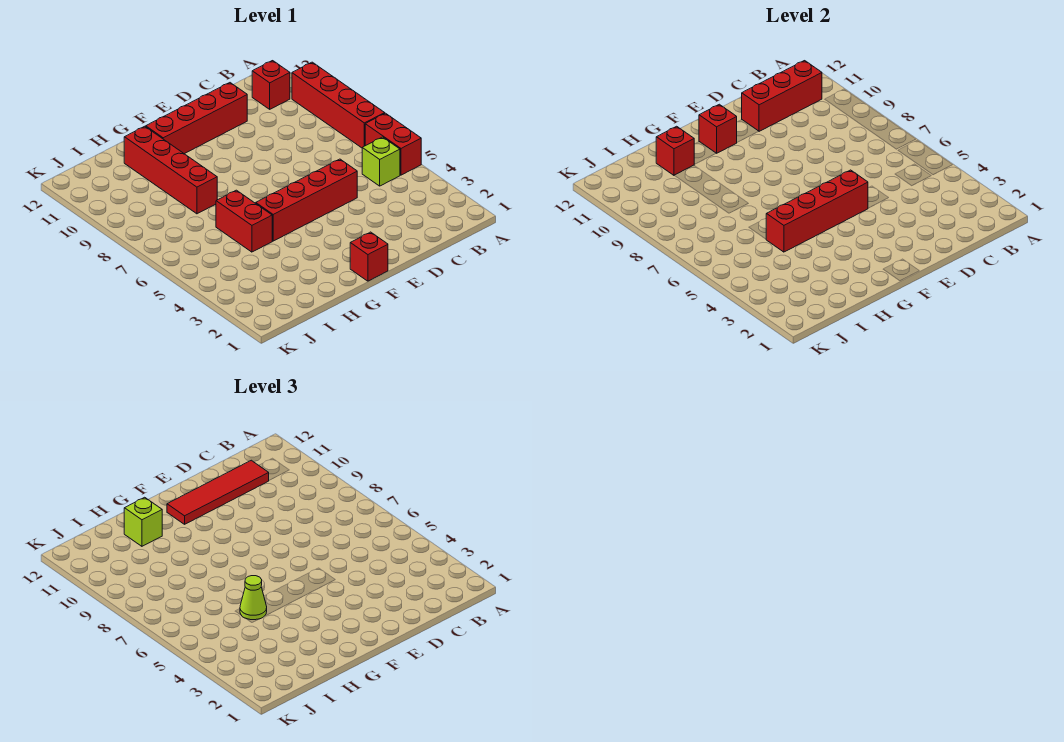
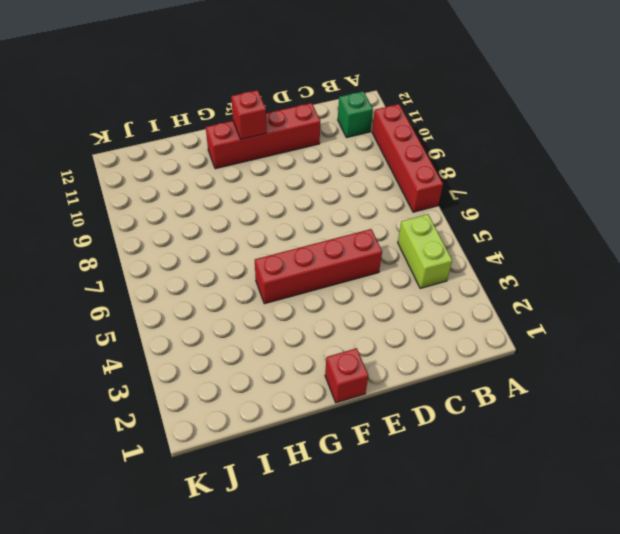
lime 1x2 brick [398,214,452,288] -> lime 1x1 brick [362,137,400,186]
green 1x1 brick [338,91,373,138] -> red 1x1 brick [252,61,290,109]
none -> red 1x2 brick [365,113,421,175]
none -> red 1x2 brick [216,190,272,252]
none -> red 1x4 brick [124,126,217,214]

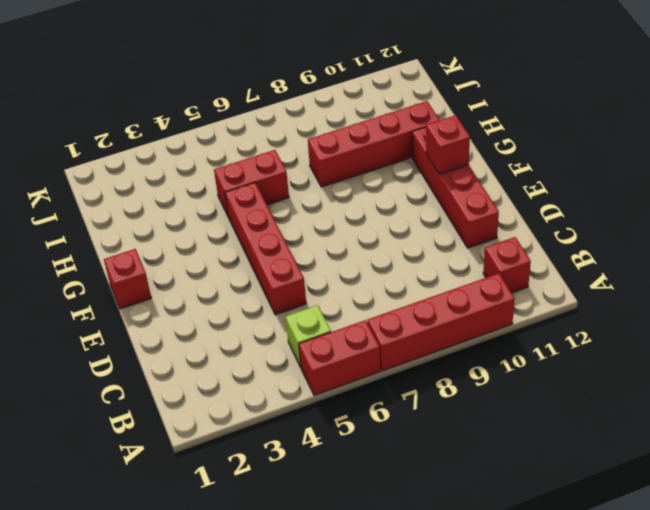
none -> red 1x3 brick [742,61,822,131]
none -> red 1x4 brick [766,170,868,252]
none -> red 1x1 brick [656,126,694,175]

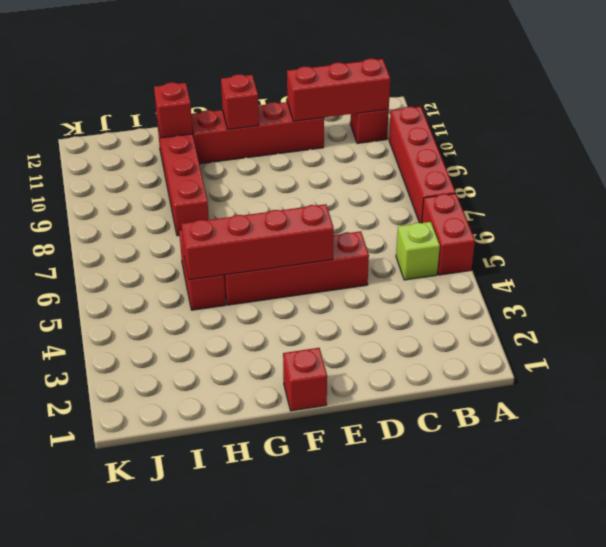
none -> red 1x4 tile [167,460,269,524]
none -> lime 1x1 cone [240,576,267,620]
none -> lime 1x1 brick [124,497,162,546]

